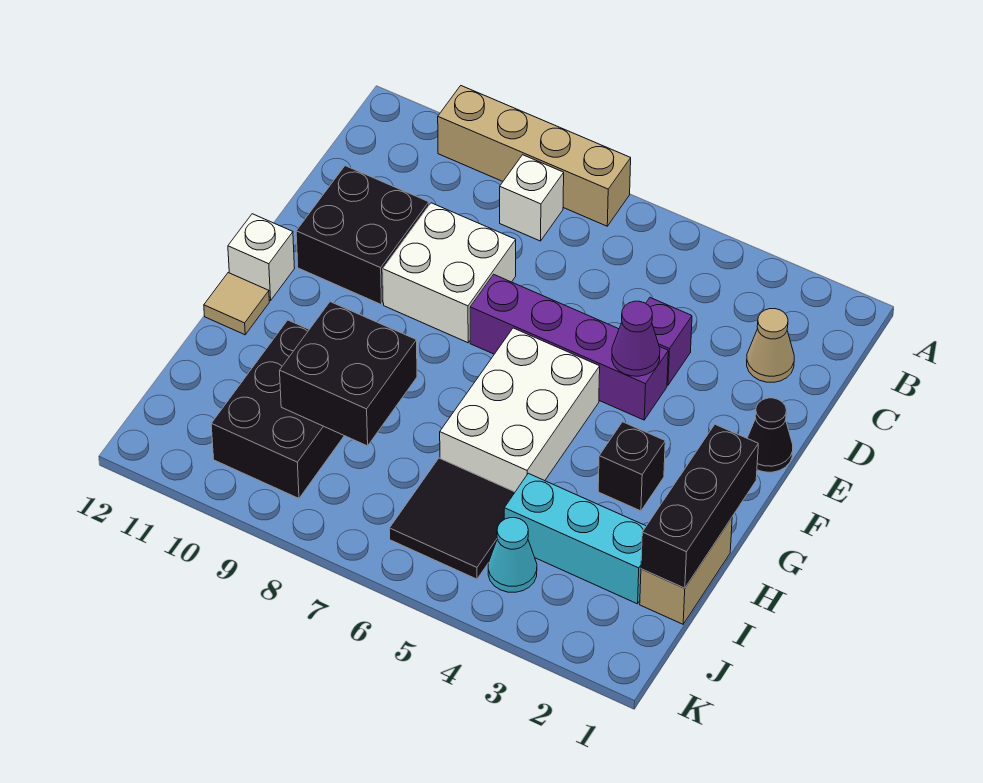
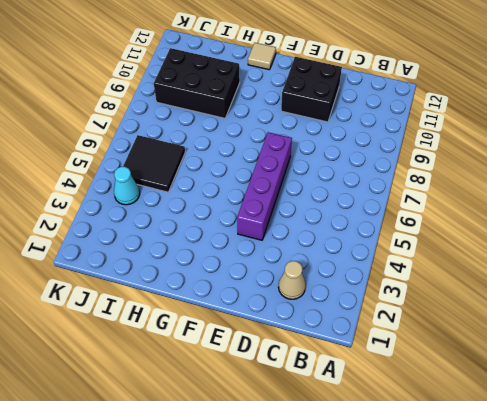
none -> tan 1x4 brick [438,86,631,226]
none -> white 1x1 brick [500,155,564,241]
none -> purple 1x1 brick [646,298,692,385]

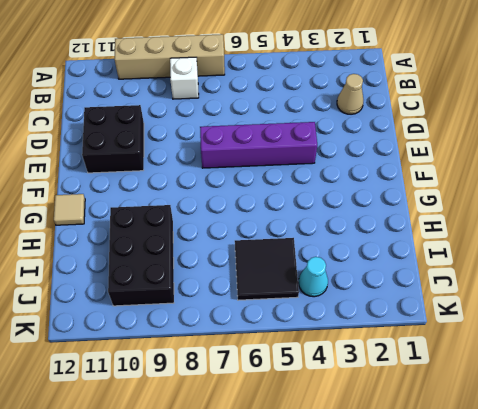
none -> purple 1x1 brick [646,298,692,385]
none -> white 2x2 brick [383,203,516,343]
none -> black 1x1 cone [747,398,793,472]

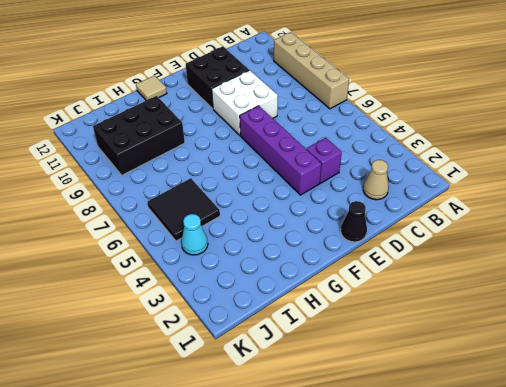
none -> white 1x1 brick [500,155,564,241]
none -> white 2x3 brick [440,328,600,492]
none -> white 1x1 brick [228,214,295,301]

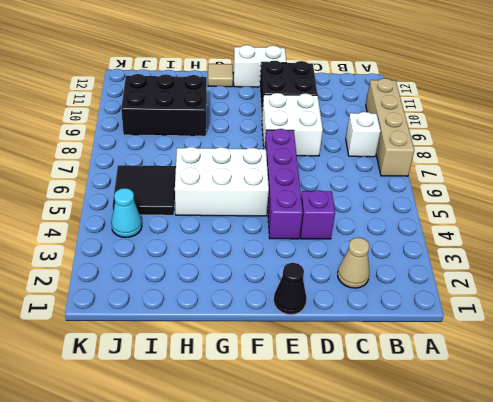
white 1x2 brick [233,45,286,87] -> white 1x1 brick [228,214,295,301]
none -> black 1x1 brick [598,422,665,511]
none -> tan 1x2 brick [640,518,732,624]
none -> cyan 1x3 brick [504,473,646,604]

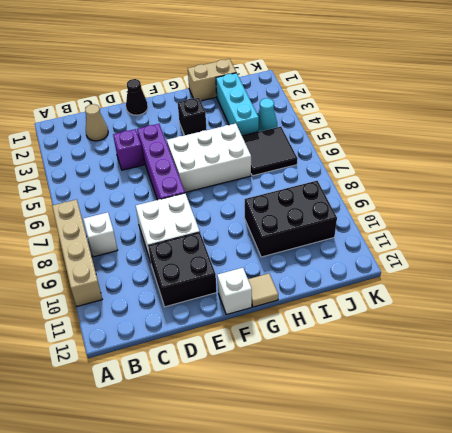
none -> purple 1x1 cone [612,301,660,376]
none -> black 1x3 brick [641,425,758,588]
none -> black 2x2 brick [280,302,417,446]

